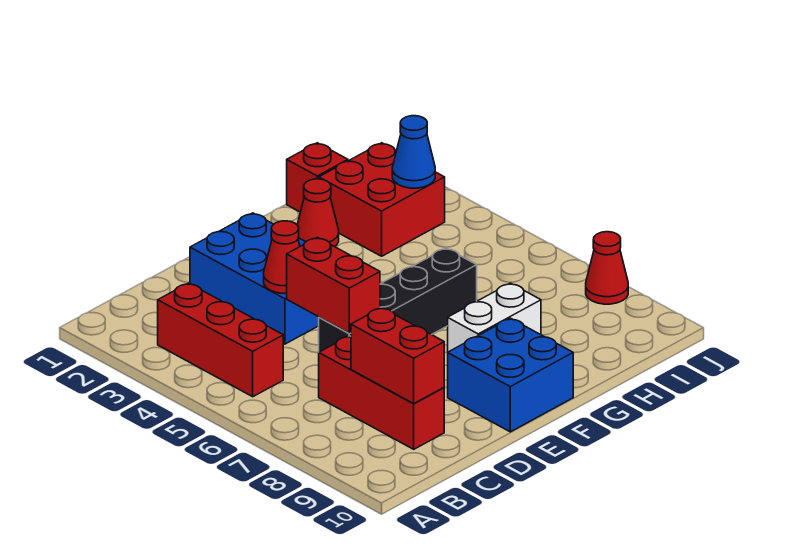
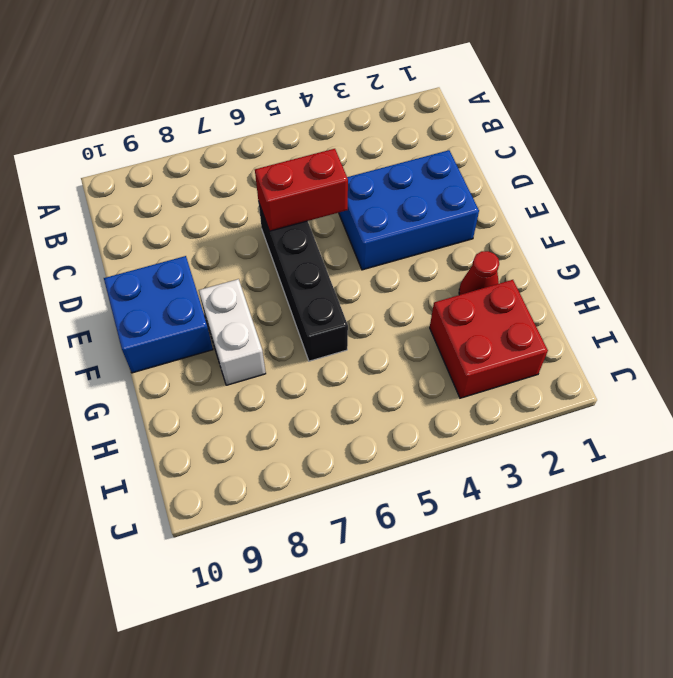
none -> red 1x3 brick [158,283,283,397]
none -> red 1x3 brick [319,336,444,449]
none -> red 1x1 brick [287,143,348,212]

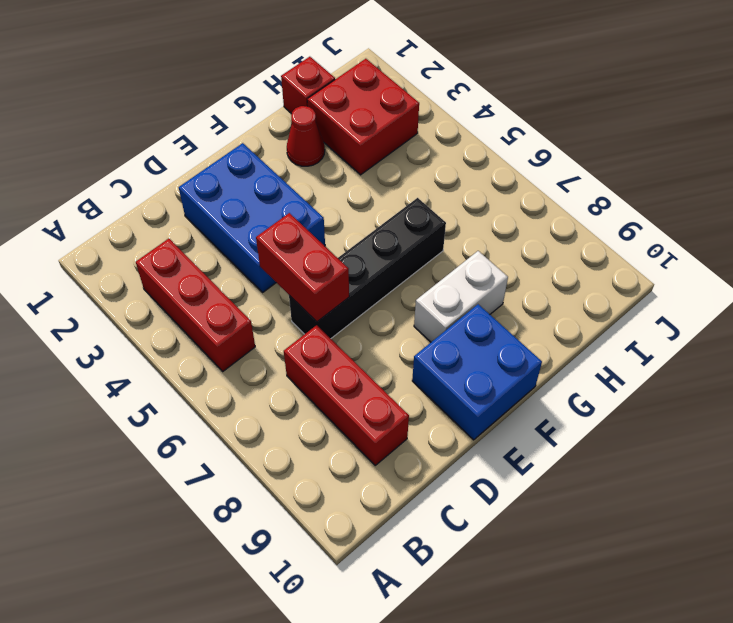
none -> red 1x1 cone [586,232,628,304]
none -> red 1x2 brick [351,308,444,404]
none -> red 1x1 cone [264,221,300,293]

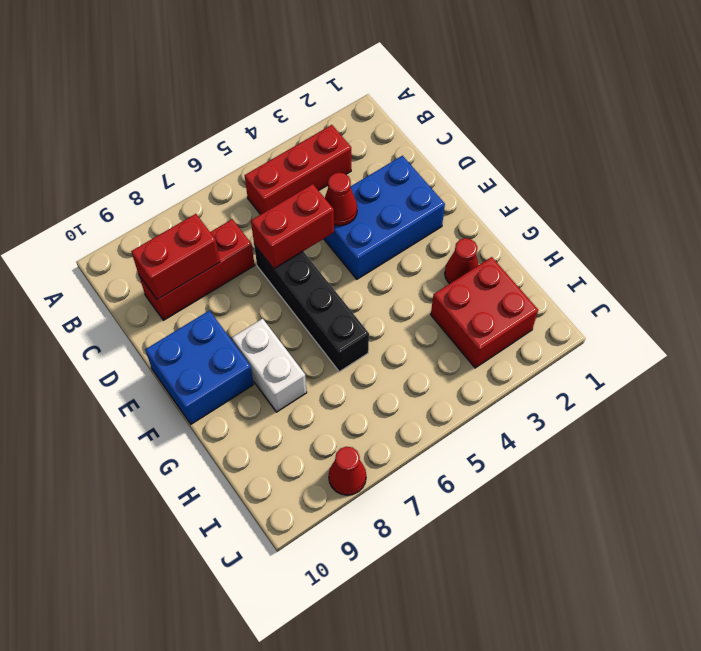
none -> red 1x1 brick [287,143,348,212]
none -> blue 1x1 cone [392,116,435,188]

